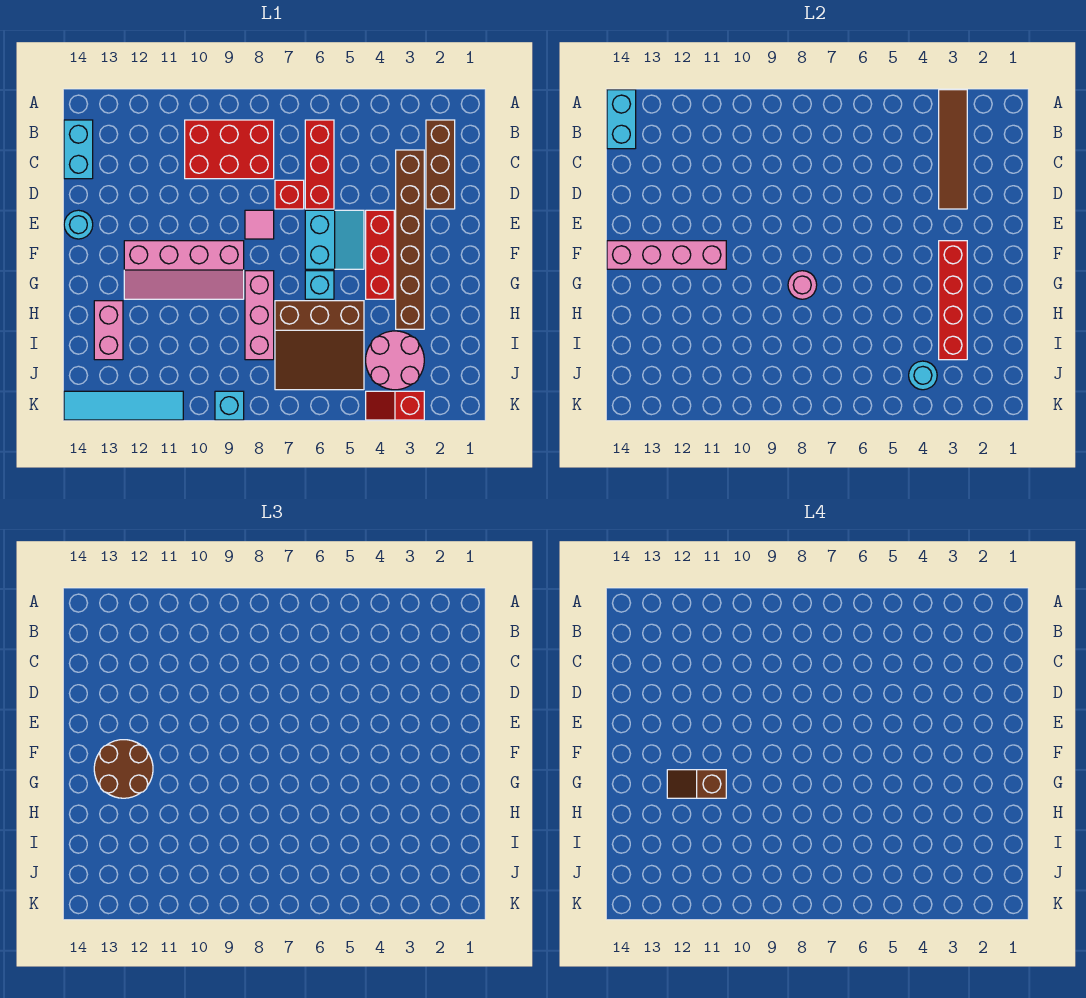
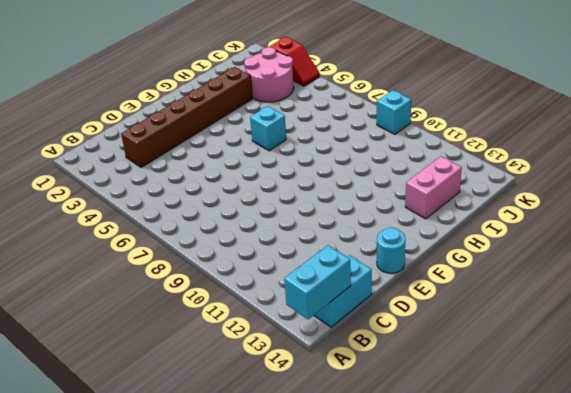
none -> brown 1x3 brick [426,120,455,209]
none -> red 1x3 brick [305,120,334,209]
none -> red 2x3 brick [185,120,274,179]

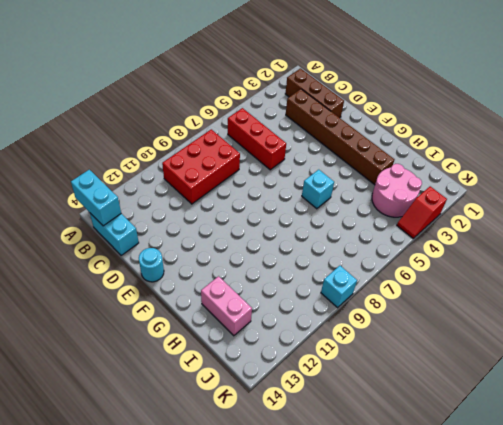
none -> red 1x1 brick [275,180,304,209]
none -> red 1x3 brick [366,210,394,299]
none -> cyan 2x2 slope [305,210,364,269]

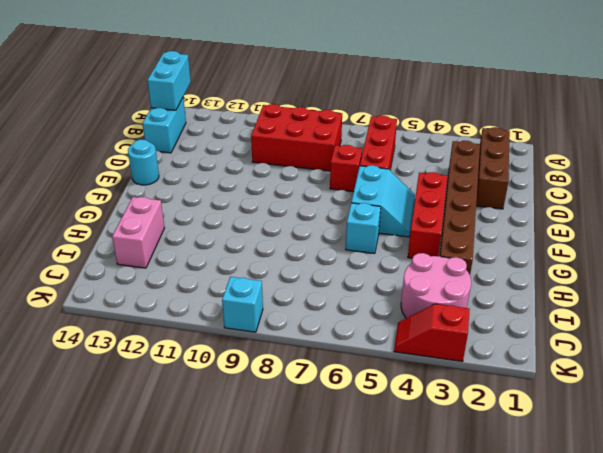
none -> pink 1x1 tile [245,210,274,239]
none -> pink 2x4 slope [124,241,244,299]
none -> pink 1x3 brick [245,271,274,360]

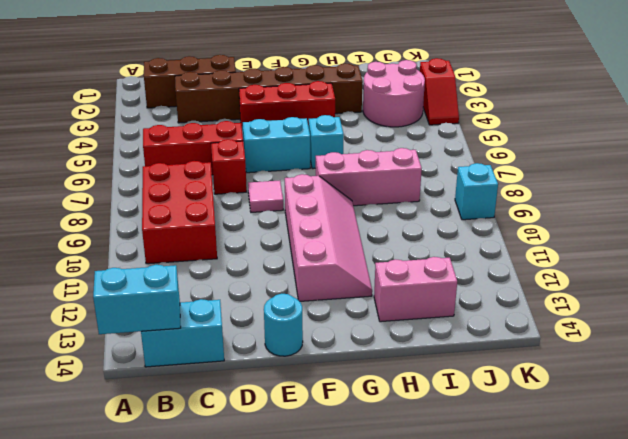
none -> brown 3x3 slope [275,301,364,390]
none -> cyan 1x4 tile [64,391,183,420]
none -> brown 1x4 tile [939,90,967,209]

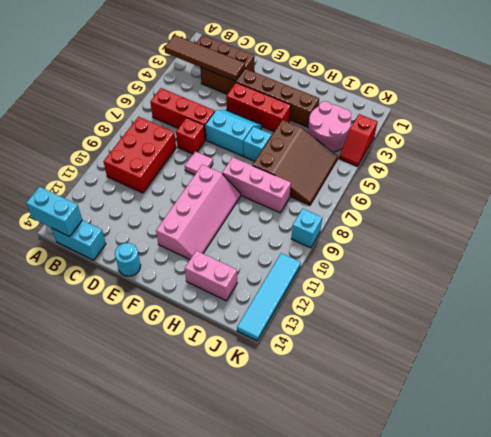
none -> red 1x4 brick [939,241,967,360]
none -> pink 1x4 brick [607,241,726,269]
none -> pink 1x1 round brick [788,271,817,299]

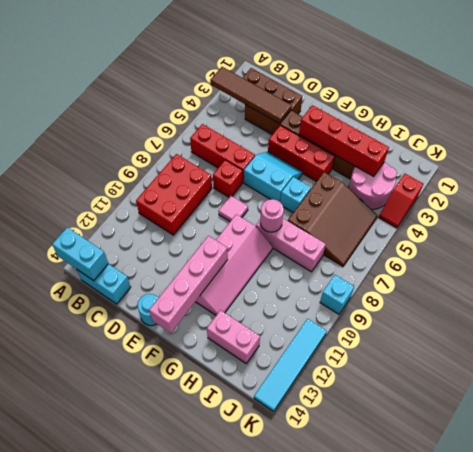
none -> cyan 1x1 round brick [909,361,937,390]
none -> brown 2x2 round brick [94,740,153,798]
none -> brown 1x2 slope [667,770,726,798]

